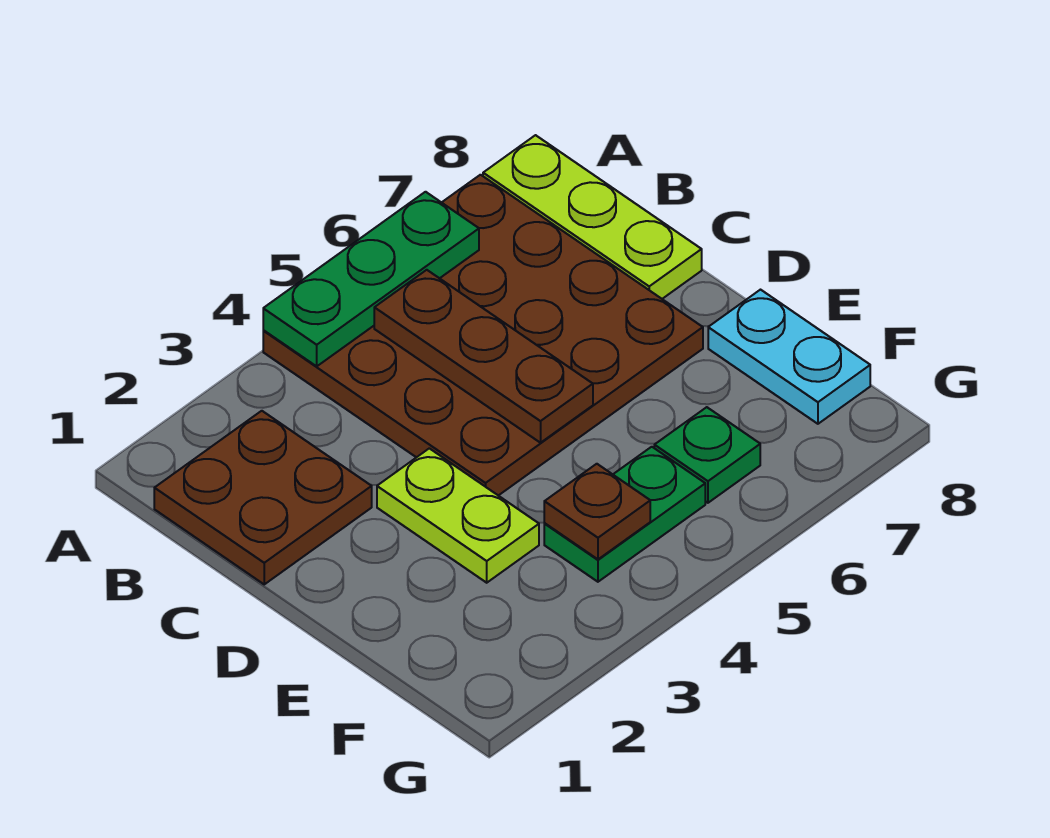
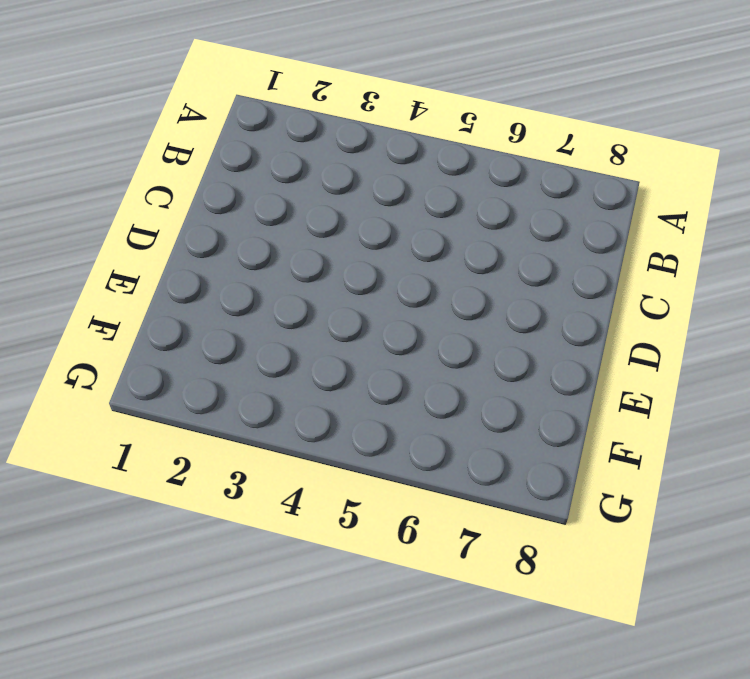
none -> brown 4x4 plate [263,175,703,496]
none -> lime 1x3 plate [483,135,702,299]

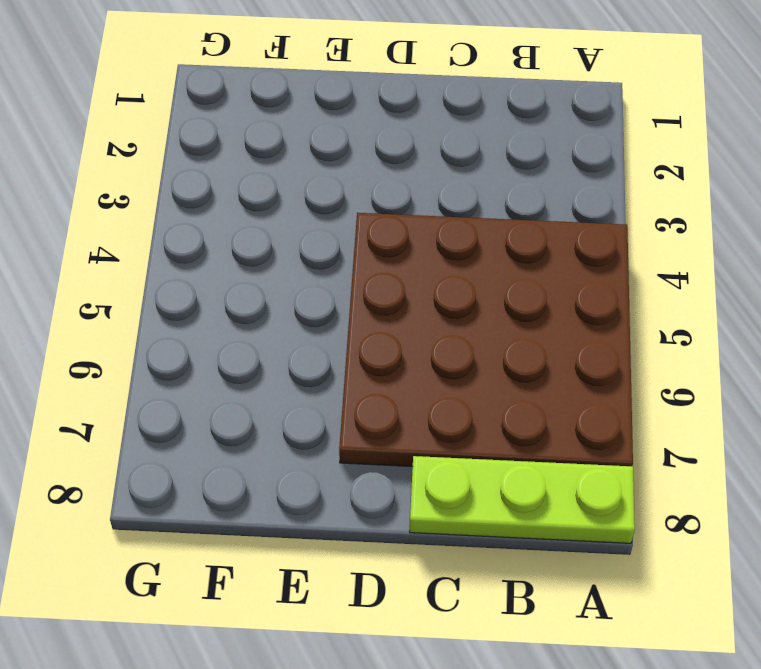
none -> brown 2x2 plate [154,411,372,584]
none -> lime 1x2 plate [377,448,539,583]

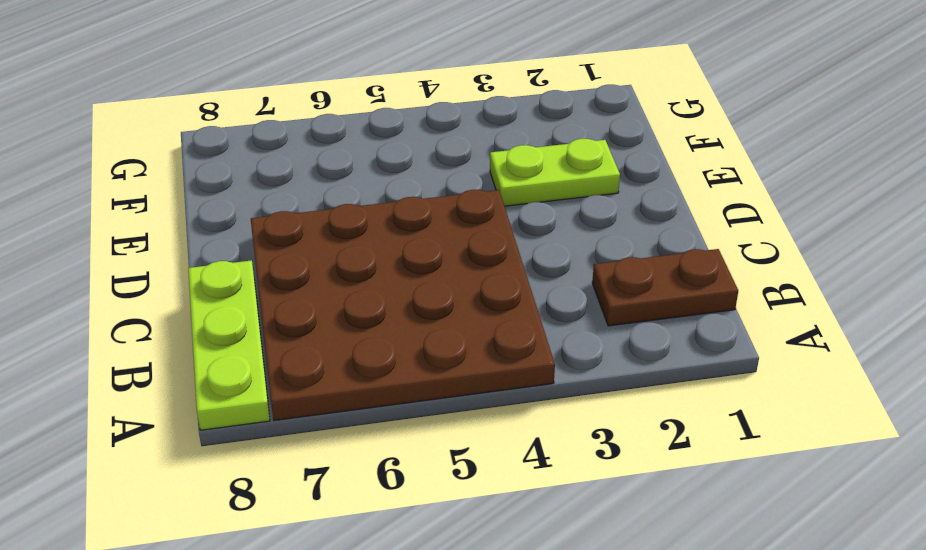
brown 1x2 plate [592,249,738,326] -> brown 2x2 plate [154,411,372,584]
lime 1x2 plate [490,139,620,206] -> lime 1x2 plate turned to [377,448,539,583]
none -> cyan 1x2 plate [708,290,870,424]
none -> green 1x2 plate [544,447,705,582]

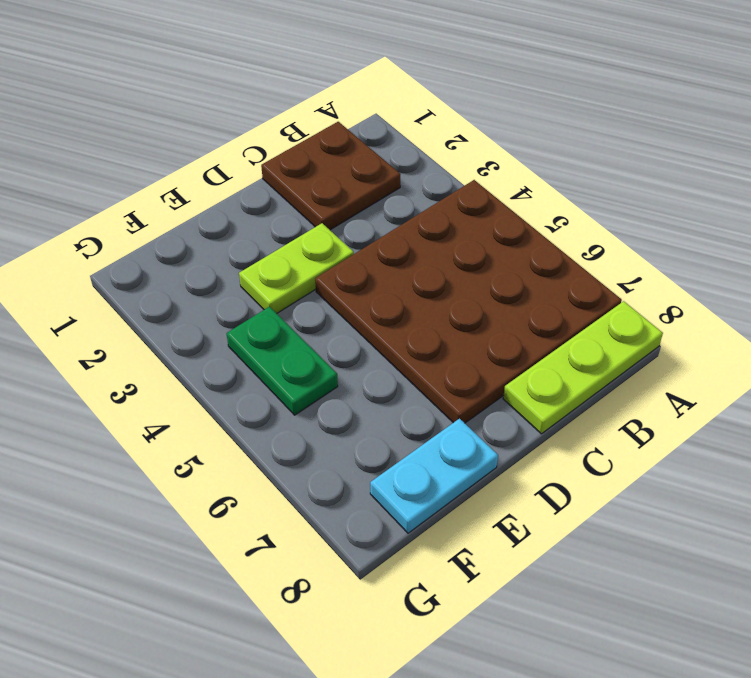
none -> green 1x1 plate [654,407,760,503]
none -> green 1x3 plate [263,192,479,366]

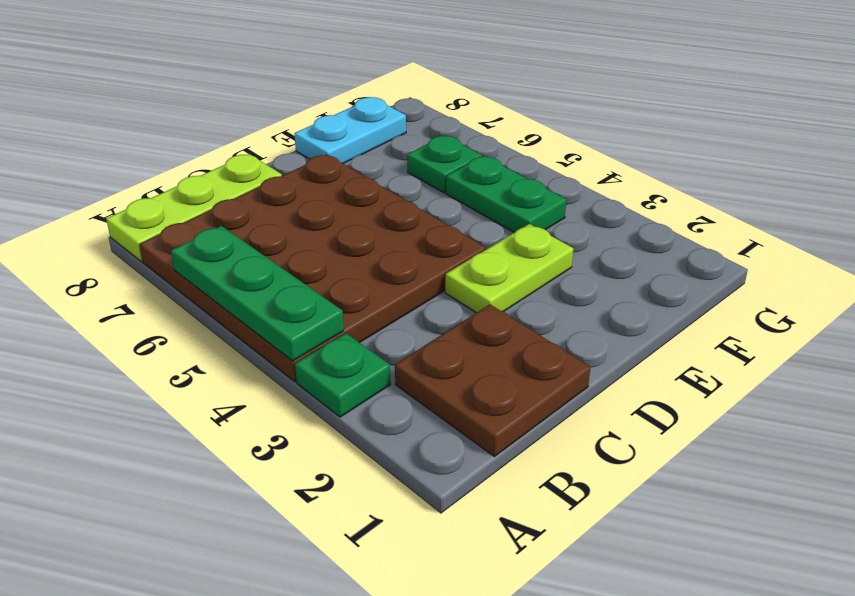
green 1x1 plate [295,333,391,417] -> none
none -> brown 1x3 plate [374,270,593,443]
none -> brown 1x1 plate [544,464,650,559]

